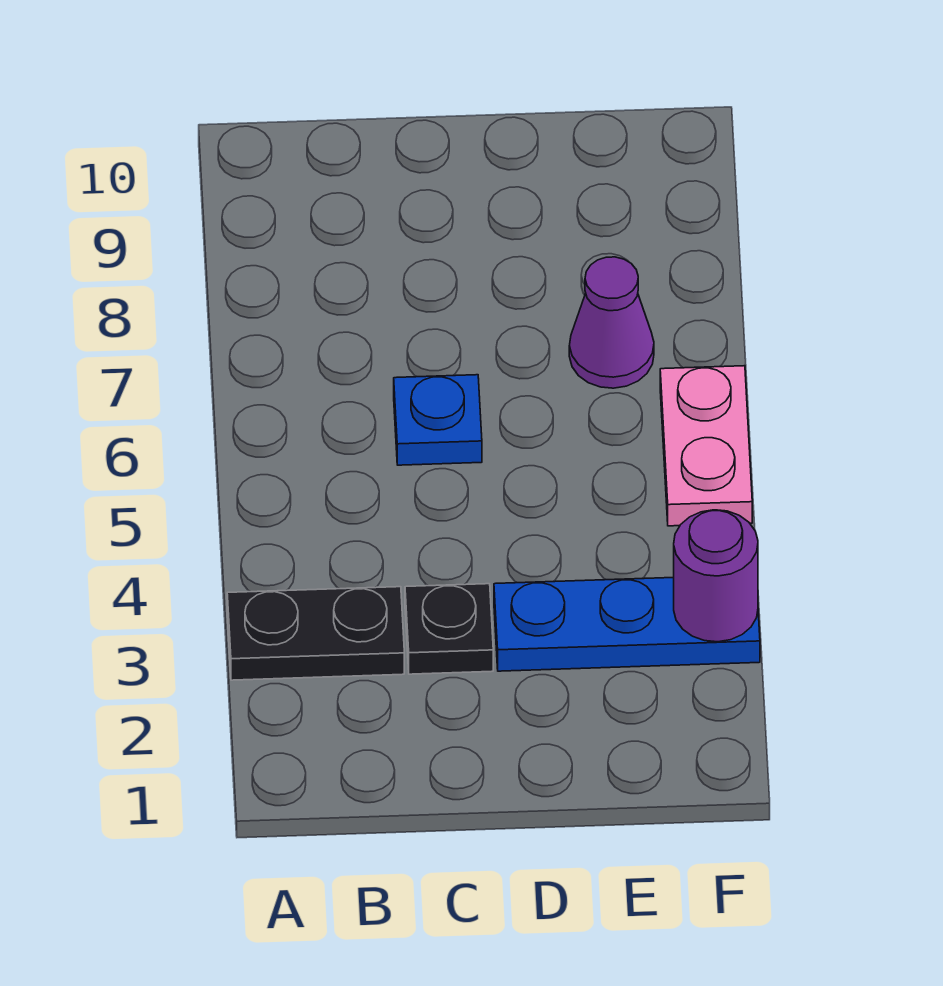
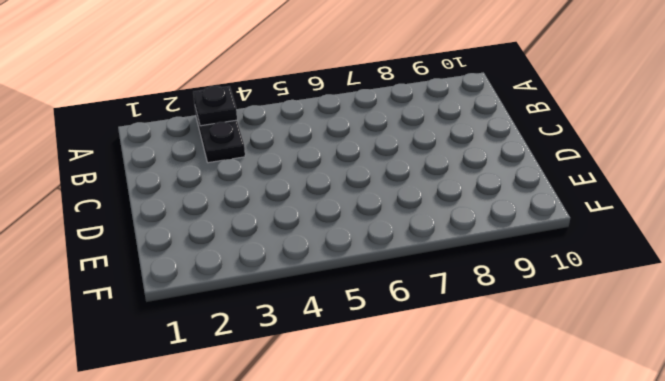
black 1x1 plate [193,86,237,126] -> black 1x1 plate moved to [405,584,493,674]
none -> blue 1x1 plate [394,375,482,465]
none -> blue 1x3 plate [494,578,760,671]

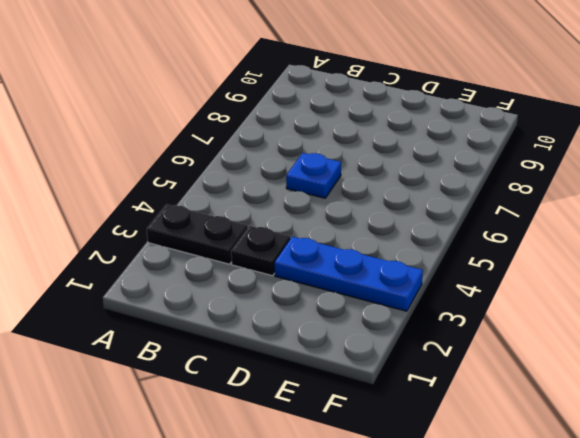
none -> purple 1x1 cone [569,257,654,388]
none -> pink 1x2 plate [660,366,752,526]

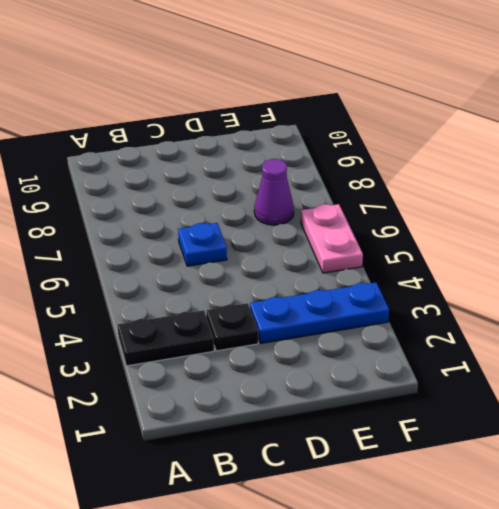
none -> purple 1x1 round brick [674,510,758,642]

